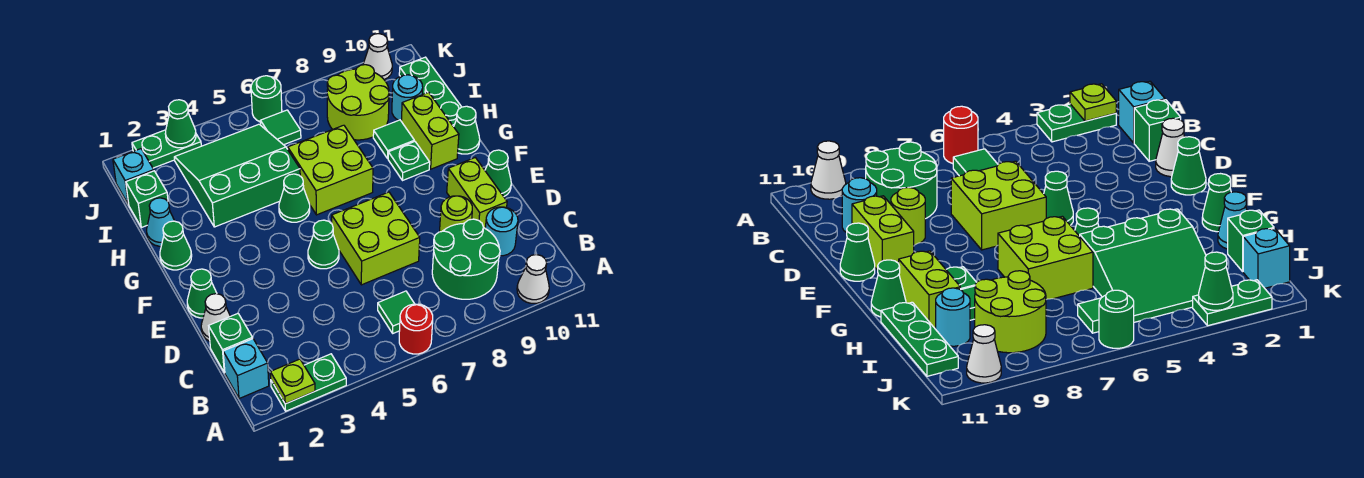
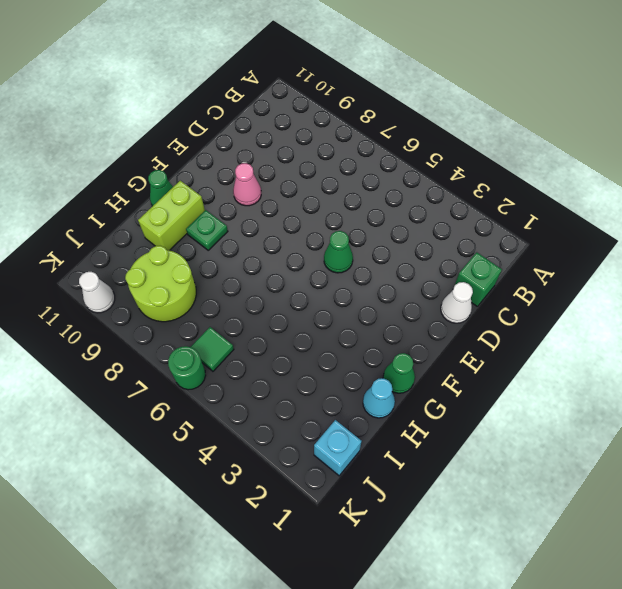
pink 1x1 cone [233,163,261,206] -> none
none -> green 1x2 plate [271,354,346,411]
none -> red 1x1 round brick [399,304,433,354]
none -> white 1x1 cone [517,255,549,303]
none -> cyan 1x1 brick [223,339,269,399]

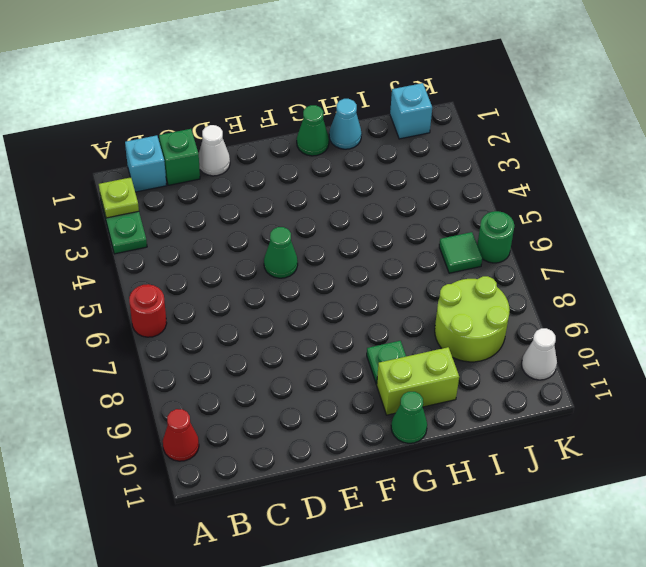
red 1x1 cone [163,409,199,461] -> white 1x1 cone [517,255,549,303]
none -> green 1x1 tile [378,291,414,333]
none -> green 2x2 round brick [432,219,500,299]
none -> cyan 1x1 round brick [485,207,518,256]
none -> lime 2x2 brick [332,192,420,285]

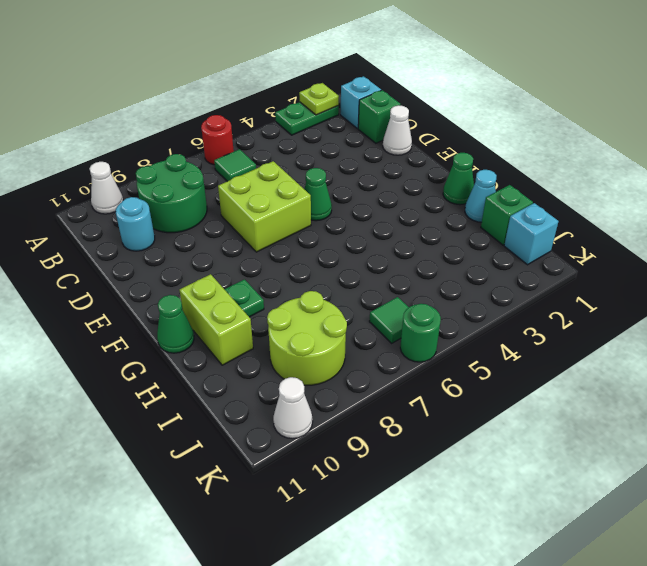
none -> lime 1x1 round brick [440,196,472,232]
none -> lime 1x2 brick [447,158,507,228]
none -> green 1x1 cone [187,269,217,318]
none -> green 1x1 cone [485,150,511,196]

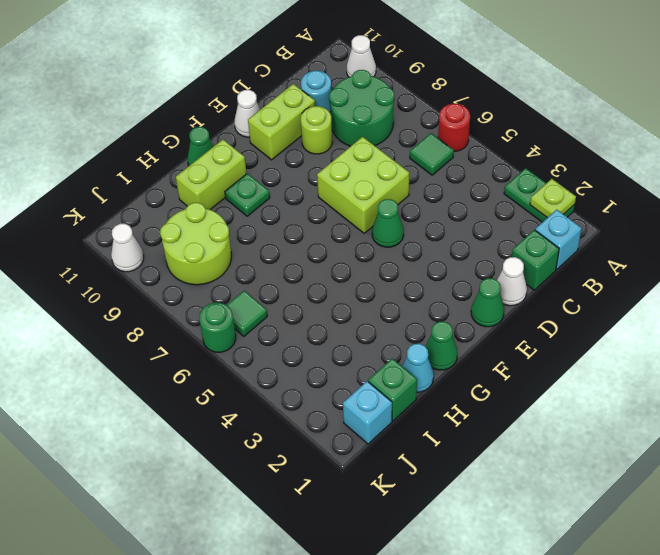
white 1x1 cone [234,90,260,137] -> green 1x1 cone [485,150,511,196]
none -> green 1x1 cone [279,174,310,222]
none -> lime 2x2 brick [288,125,373,215]
none -> green 3x3 slope [174,124,300,227]
none -> green 1x1 tile [373,120,414,159]

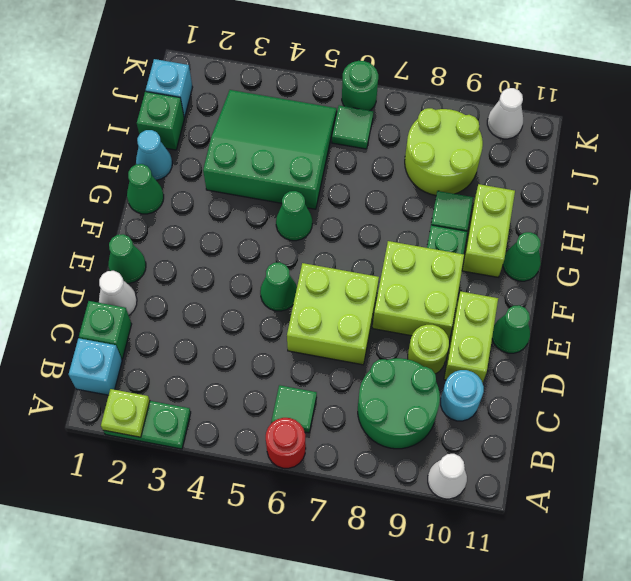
lime 2x2 brick [373,241,464,339] -> lime 2x2 brick moved to [288,125,373,215]
none -> green 1x3 plate [399,57,461,127]
none -> cyan 1x1 round brick [392,75,423,120]
none -> green 1x2 plate [132,130,201,168]
none -> green 1x1 cone [165,100,196,148]

